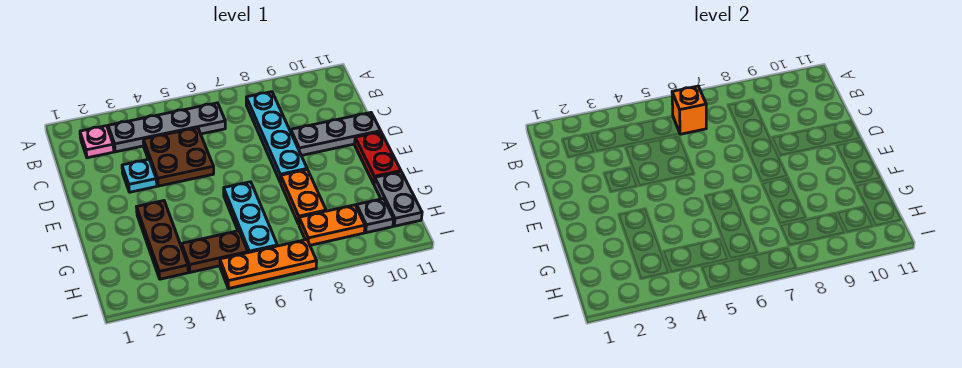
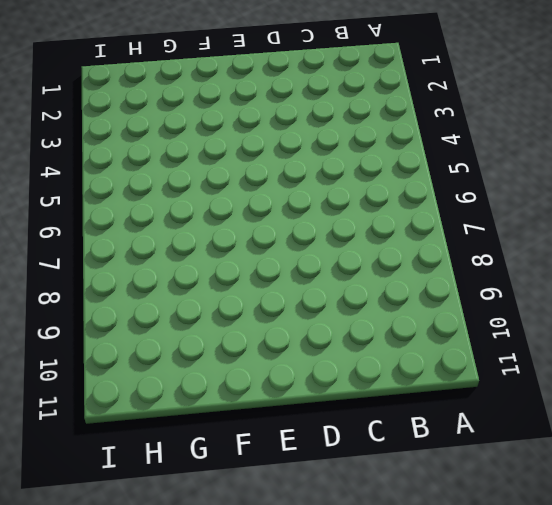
none -> pink 1x1 plate [80,126,114,158]
none -> grey 1x4 plate [108,103,225,152]
none -> cyan 1x4 plate [246,92,307,182]

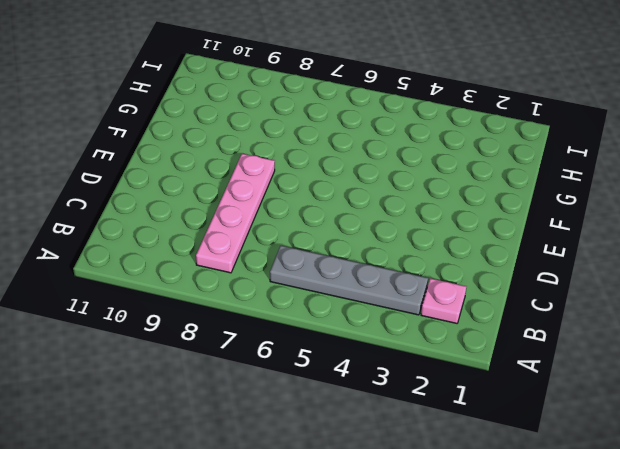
pink 1x4 plate [196,154,275,273] -> cyan 1x4 plate [246,92,307,182]
none -> brown 2x2 plate [143,128,214,186]
none -> cyan 1x1 plate [122,159,157,192]
none -> grey 1x3 plate [291,113,381,156]

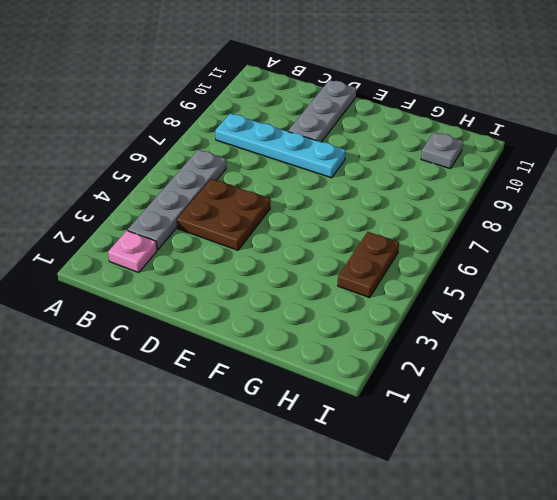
none -> cyan 1x1 plate [122,159,157,192]
none -> red 1x2 plate [355,132,401,184]
none -> brown 1x3 plate [137,201,188,279]

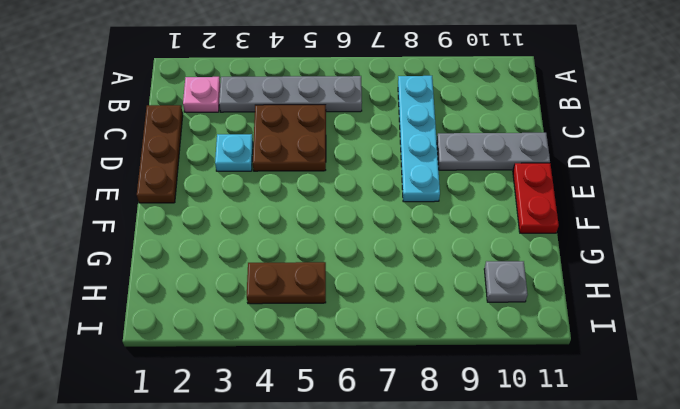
brown 1x3 plate [137,105,183,203] -> brown 1x3 plate moved to [137,201,188,279]
none -> cyan 1x3 plate [224,182,277,253]
none -> orange 1x2 plate [281,170,326,224]
none -> grey 1x2 plate [374,172,422,226]

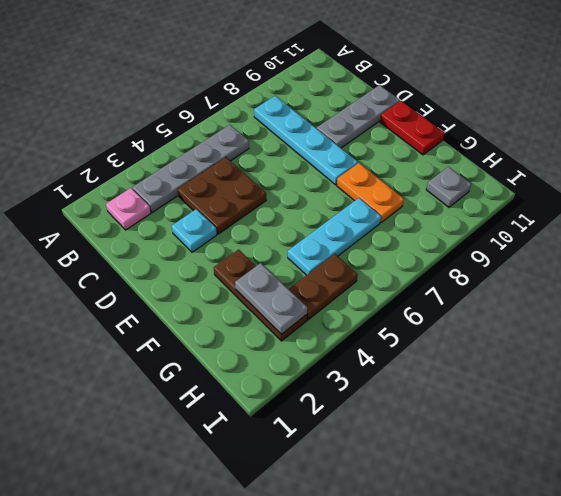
grey 1x2 plate [235,263,307,334] -> grey 1x2 plate moved to [374,172,422,226]
cyan 1x3 plate [288,198,381,275] -> cyan 1x3 plate turned to [224,182,277,253]
none -> orange 1x2 plate [299,205,365,245]
none -> orange 1x3 plate [220,240,317,289]
none -> orange 1x1 brick [672,86,706,134]

